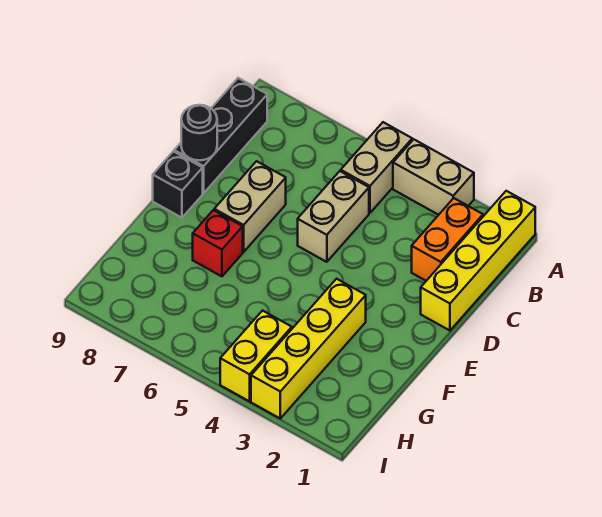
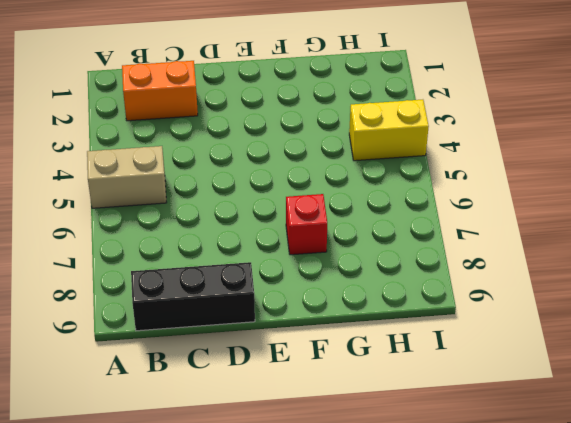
none -> yellow 1x4 brick [421,191,535,331]
none -> tan 1x2 brick [393,139,474,215]
none -> tan 1x2 brick [298,171,369,262]

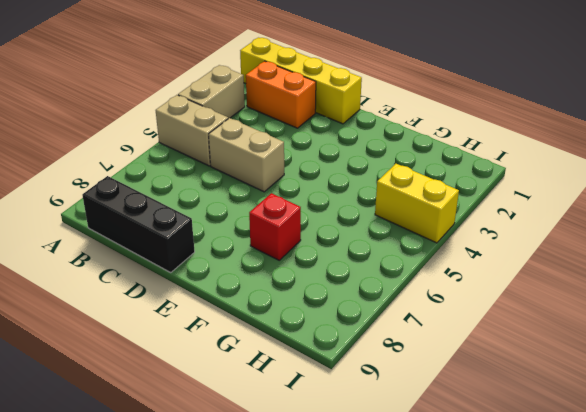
none -> tan 1x2 brick [214,161,286,252]
none -> black 1x1 brick [153,151,203,218]
none -> yellow 1x4 brick [251,279,366,418]

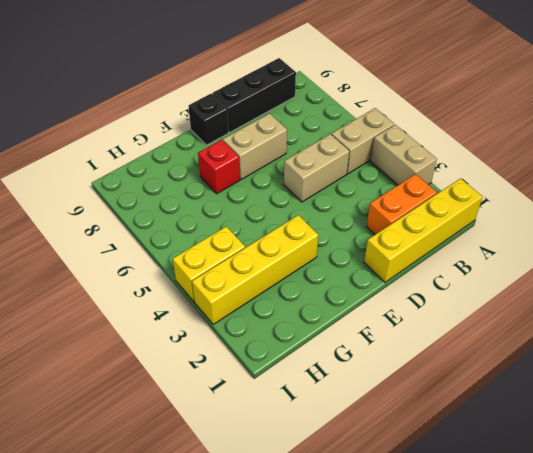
none -> black 1x1 round brick [181,105,217,160]

